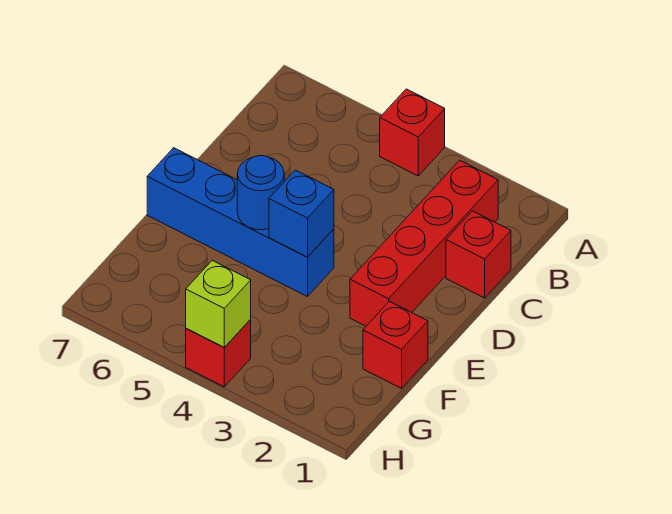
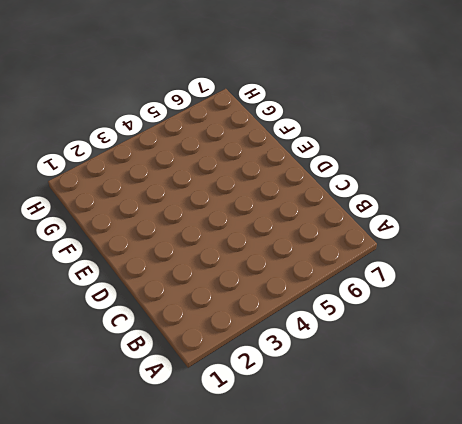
none -> red 1x1 brick [380,89,445,176]
none -> red 1x4 brick [350,160,498,326]

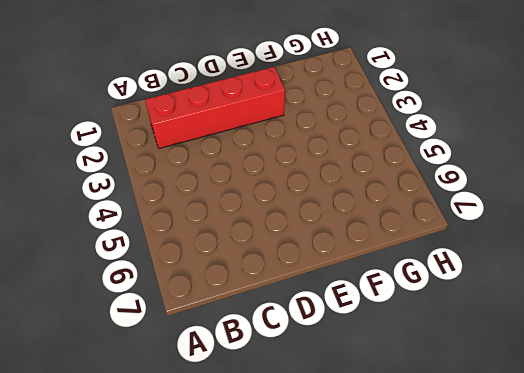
none -> red 1x1 brick [380,89,445,176]
none -> red 1x1 brick [446,211,511,298]

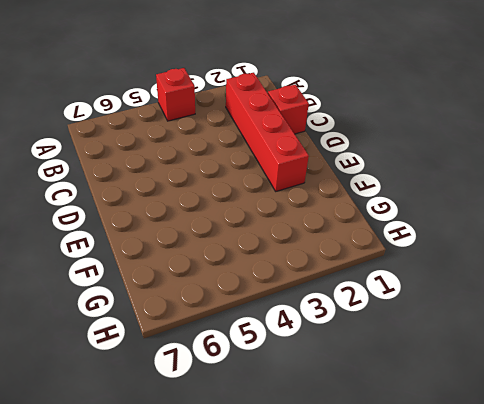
none -> blue 1x4 brick [147,148,334,297]
none -> red 1x1 brick [363,301,428,388]

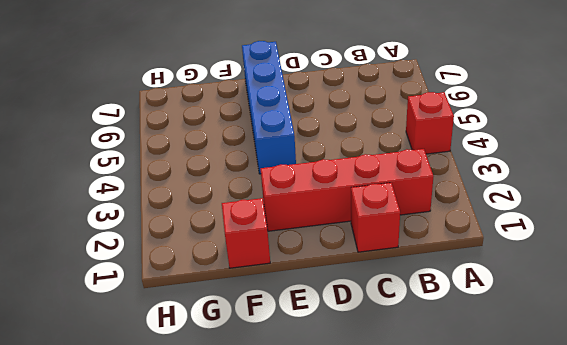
none -> red 1x1 brick [186,320,251,387]
none -> blue 1x1 brick [269,170,334,257]

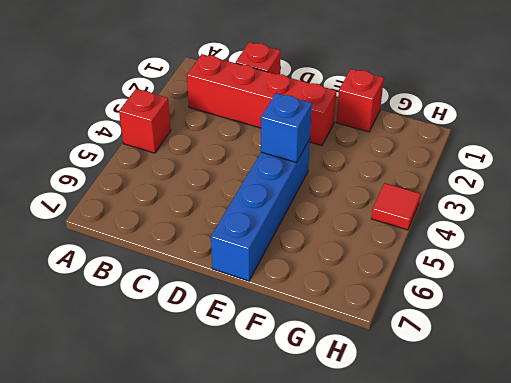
red 1x1 tile [371,183,421,230] -> red 1x1 brick [186,320,251,387]
none -> blue 1x1 round brick [237,156,284,230]
none -> lime 1x1 brick [186,260,251,347]

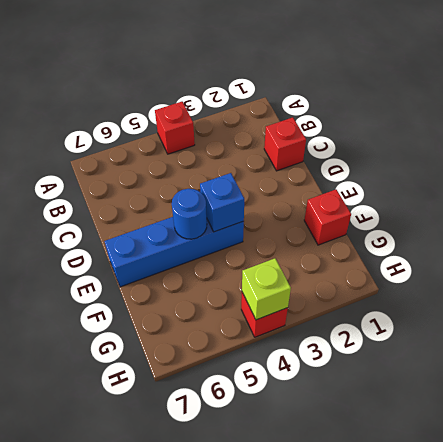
none -> red 1x4 brick [350,160,498,326]

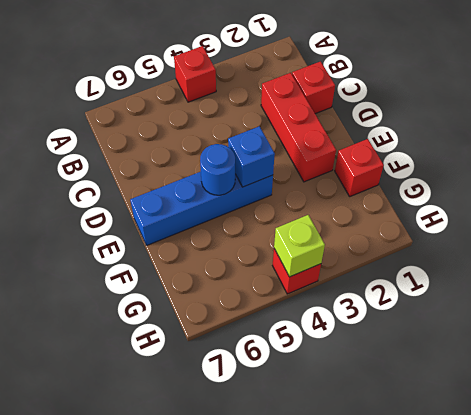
red 1x3 brick [261,73,336,182] -> red 1x4 brick [350,160,498,326]

